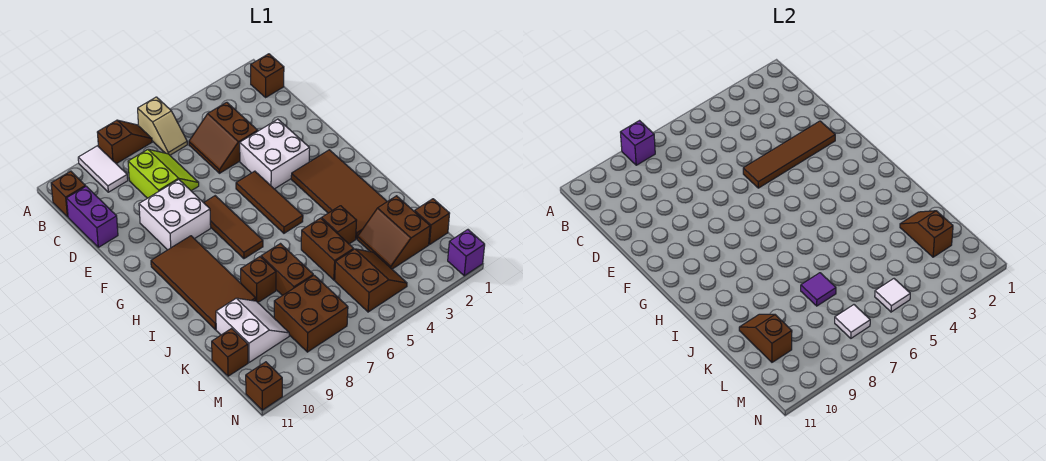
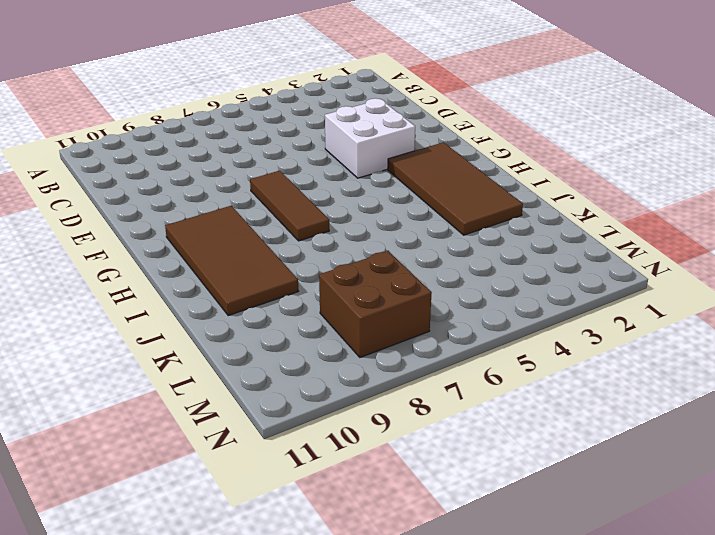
none -> tan 1x2 slope [138,97,187,155]
none -> brown 1x2 slope [97,120,152,164]
none -> white 1x2 tile [78,146,128,192]
none -> brown 1x1 brick [251,54,284,97]

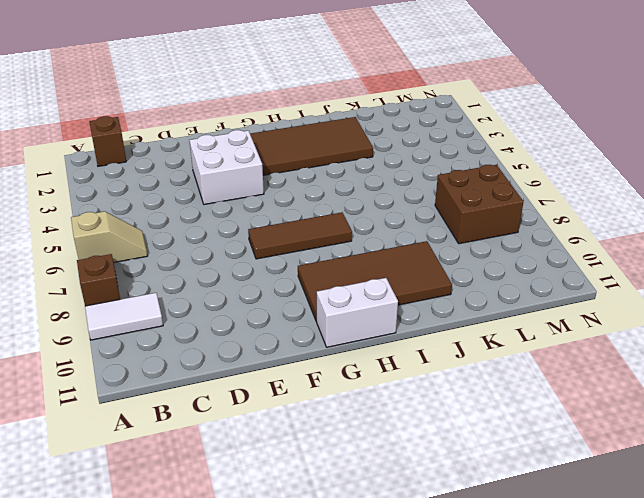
white 1x2 brick [316,278,398,347] -> none
none -> brown 1x1 brick [51,171,86,217]
none -> brown 2x2 slope [189,102,258,173]
none -> lime 2x2 slope [128,149,199,198]
none -> purple 1x2 brick [67,186,118,247]

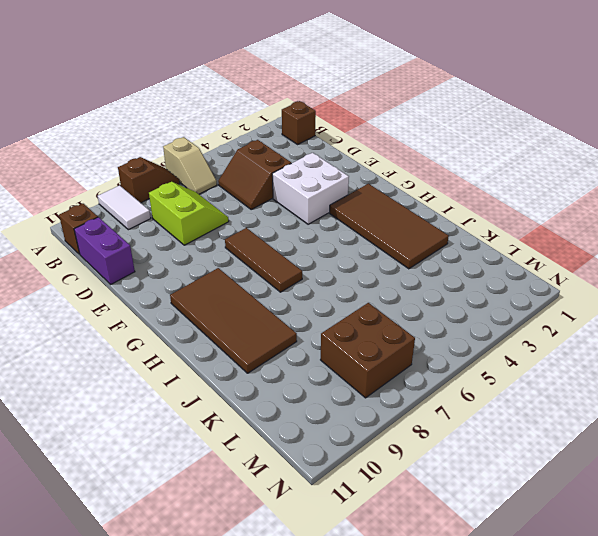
none -> white 2x2 brick [139,180,211,250]
none -> brown 1x3 tile [236,171,303,233]
none -> brown 1x1 brick [322,206,357,244]
none -> brown 1x2 brick [301,218,354,280]

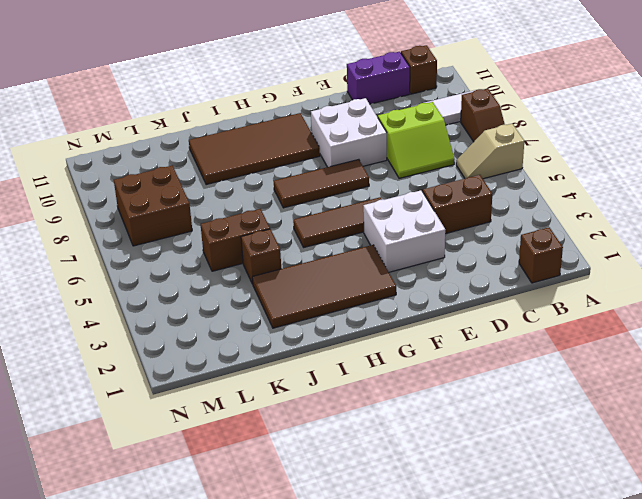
none -> brown 1x2 brick [261,244,313,296]
none -> brown 1x1 brick [241,257,276,302]
none -> brown 2x2 slope [357,196,430,269]
none -> white 2x2 slope [216,298,289,362]

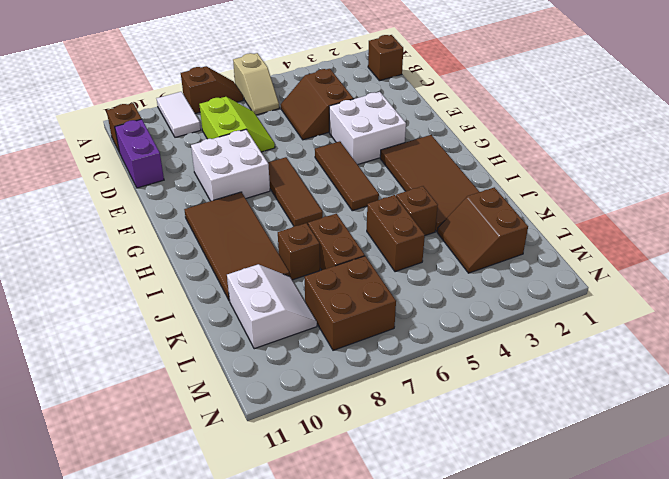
none -> brown 1x1 brick [415,199,450,245]
none -> brown 2x2 slope [335,249,407,312]
none -> brown 1x1 brick [212,328,248,376]
none -> purple 1x1 brick [448,230,485,276]

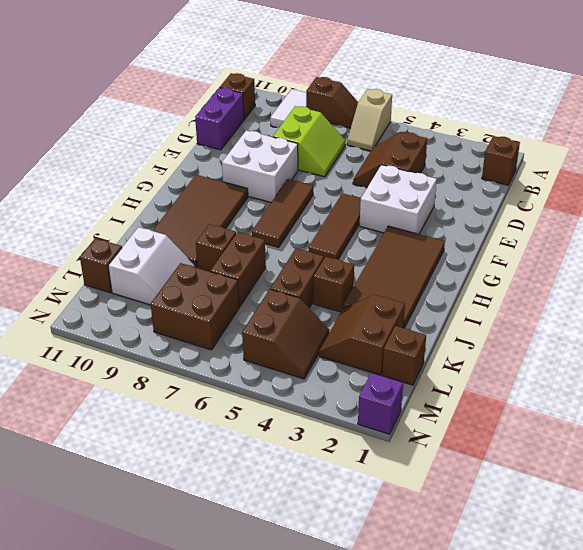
none -> brown 1x1 brick [246,362,282,410]
none -> purple 1x1 brick [620,121,655,165]
none -> brown 1x4 tile [743,121,835,188]
none -> brown 1x2 slope [900,211,953,257]

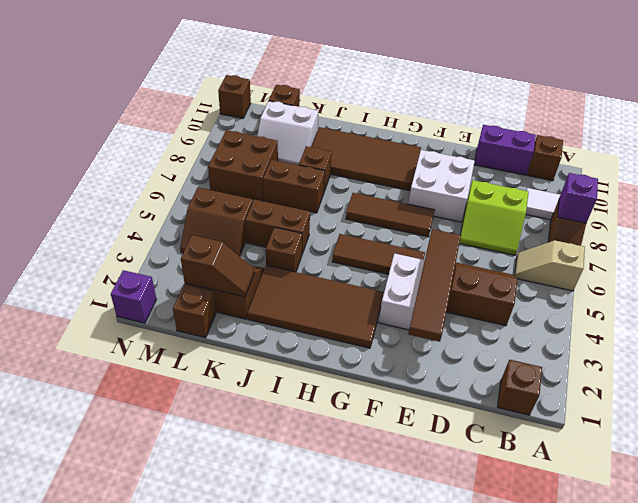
none -> purple 1x1 tile [801,273,836,306]
none -> brown 1x2 slope [739,314,792,362]
none -> white 1x1 tile [875,279,910,312]
none -> white 1x1 tile [835,305,870,338]

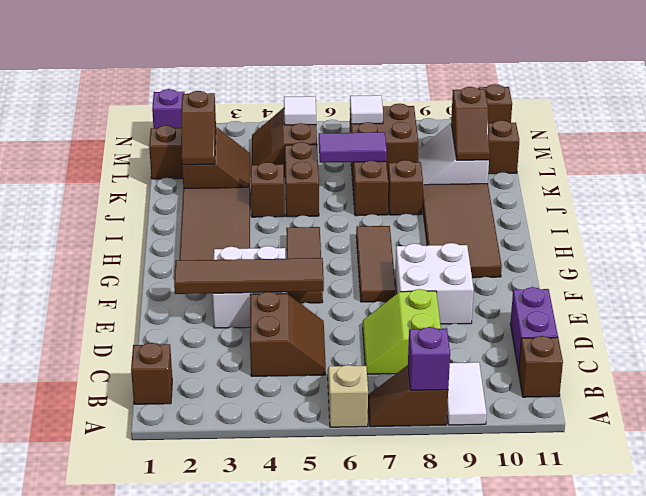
purple 1x2 tile [319,132,387,163] -> purple 1x1 tile [801,273,836,306]

